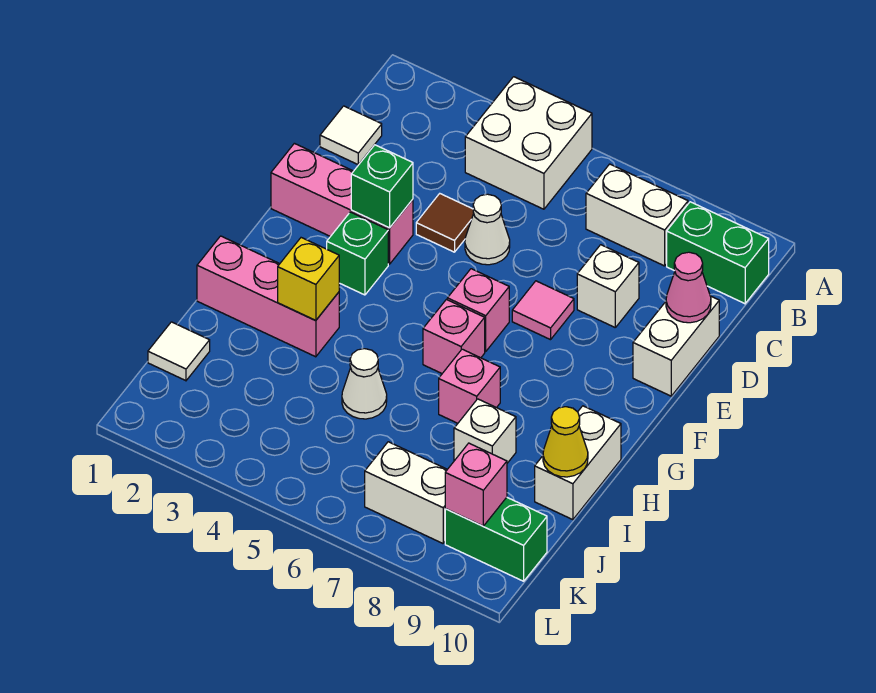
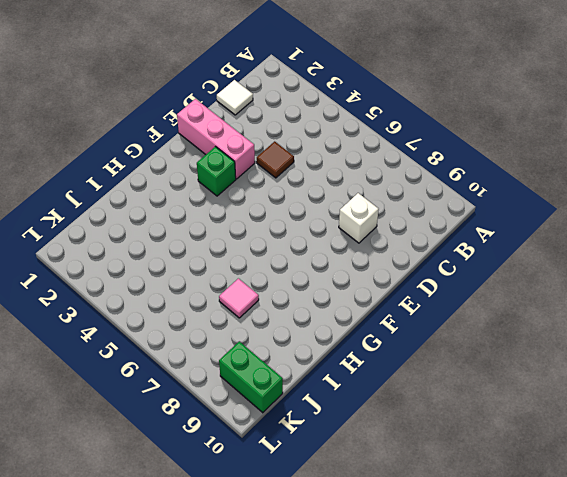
pink 1x1 tile [219,278,259,318] -> pink 1x1 tile moved to [512,281,574,340]
none -> white 2x2 brick [465,77,592,209]
none -> white 1x2 brick [586,164,688,266]
none -> green 1x2 brick [667,202,769,304]

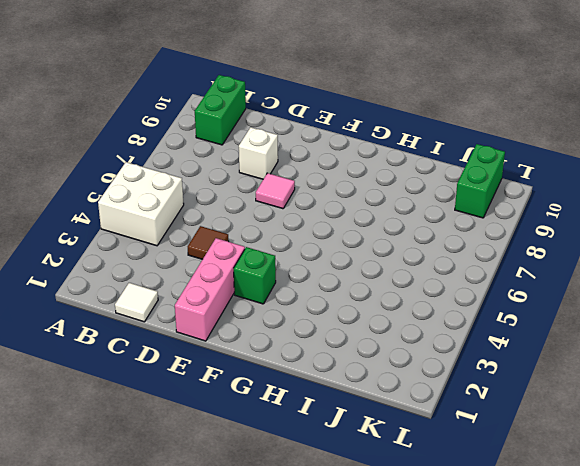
none -> white 1x2 brick [586,164,688,266]
none -> white 1x1 cone [465,194,510,265]
none -> white 1x2 brick [633,296,719,396]

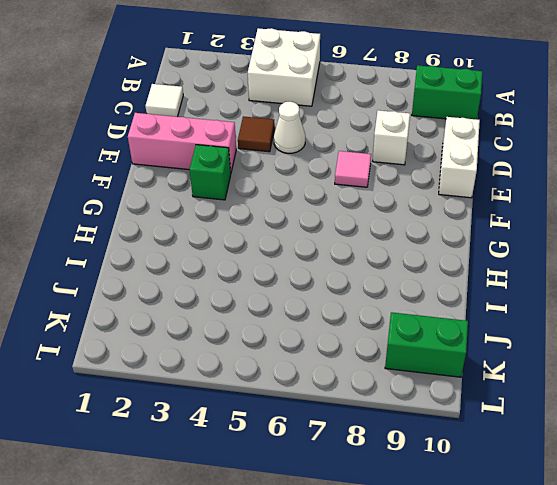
none -> white 1x2 brick [586,164,688,266]
none -> pink 1x1 brick [447,269,509,352]
none -> pink 1x1 brick [423,300,485,373]

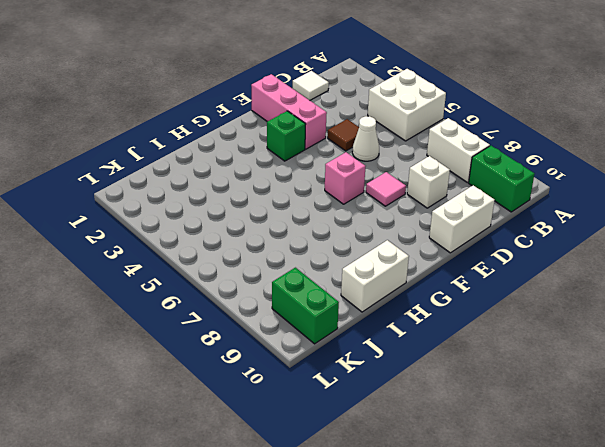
none -> pink 1x1 brick [423,300,485,373]
none -> pink 1x3 brick [197,236,339,357]
none -> pink 1x1 brick [439,349,500,423]

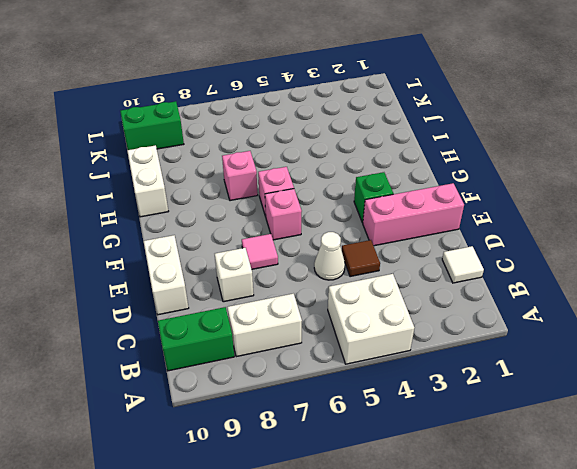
none -> pink 1x3 brick [197,236,339,357]
none -> white 1x1 cone [342,349,387,419]
none -> white 1x1 brick [454,399,516,463]

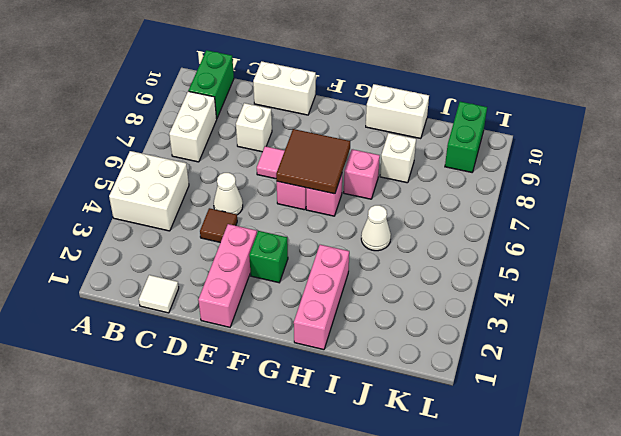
brown 2x2 tile [276,129,350,194] -> none
none -> white 1x1 tile [148,322,210,381]
none -> white 1x2 brick [365,442,447,543]
none -> pink 1x1 cone [666,252,711,323]

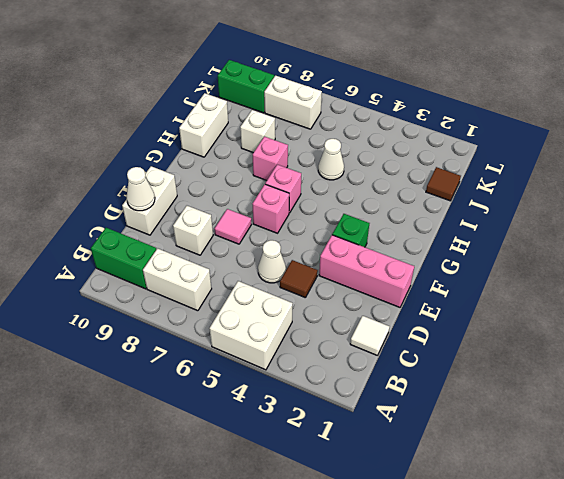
white 1x1 cone [127,167,155,211] -> pink 1x1 cone [666,252,711,323]
brown 1x1 tile [426,167,461,201] -> white 1x1 tile [148,322,210,381]
none -> pink 1x3 brick [197,236,339,357]
none -> green 1x1 brick [351,145,413,228]
none -> yellow 1x1 brick [278,238,339,321]

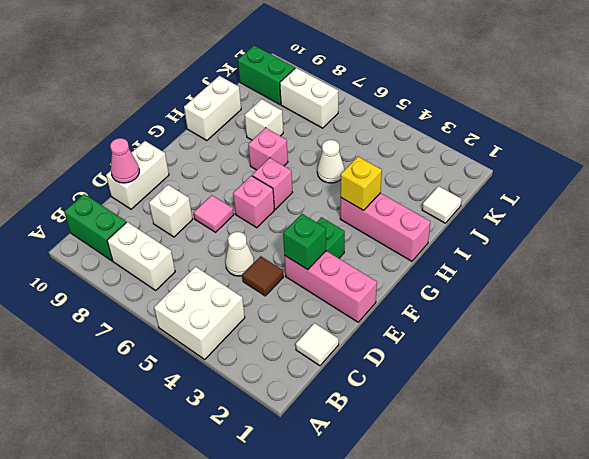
none -> yellow 1x1 cone [543,407,588,477]
none -> pink 1x1 brick [445,443,507,526]

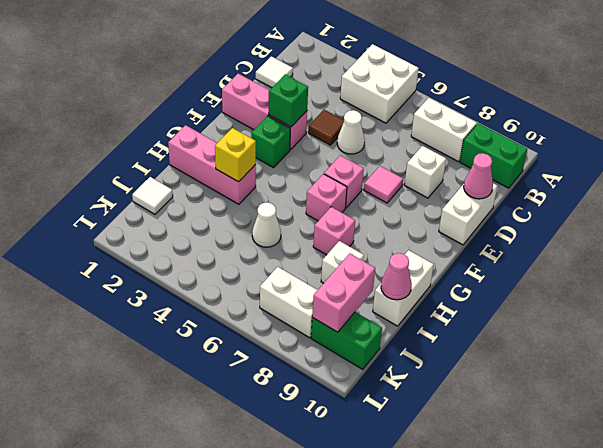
pink 1x1 cone [381,253,412,300] -> yellow 1x1 cone [543,407,588,477]
pink 1x2 brick [312,253,375,332] -> pink 1x1 brick [445,443,507,526]

